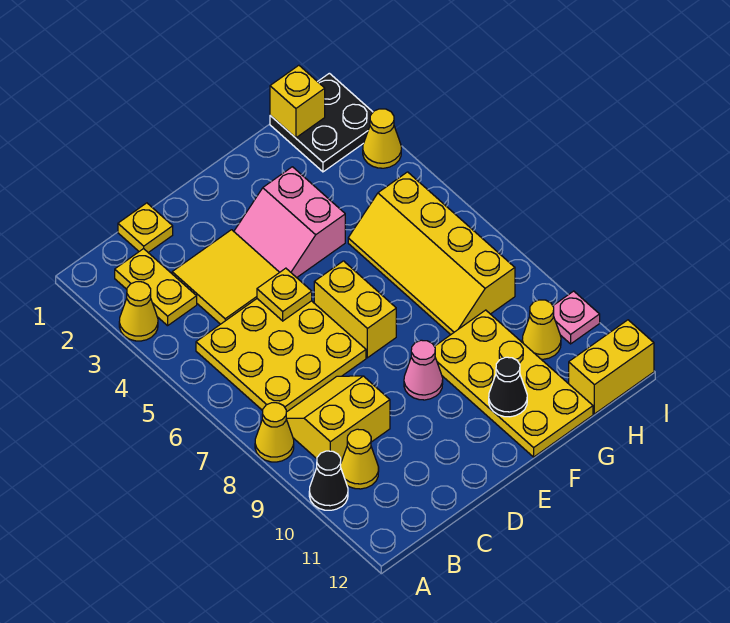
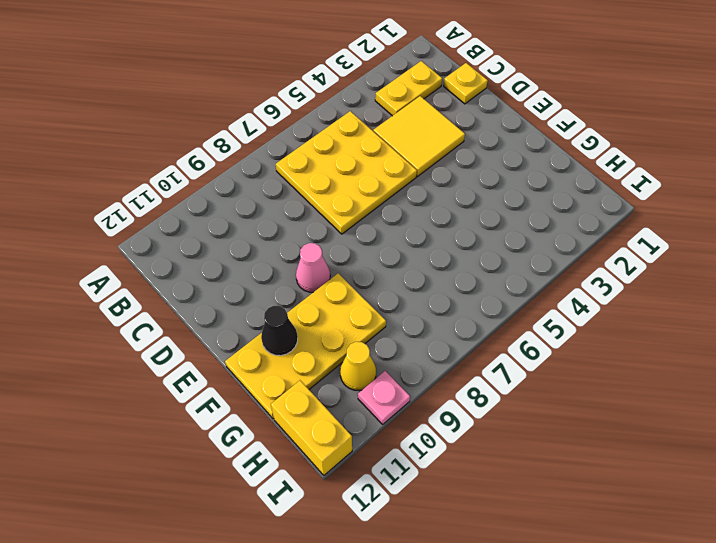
none -> yellow 1x1 cone [119,282,158,341]
none -> yellow 1x1 cone [255,403,294,462]
none -> black 1x1 cone [309,451,348,510]

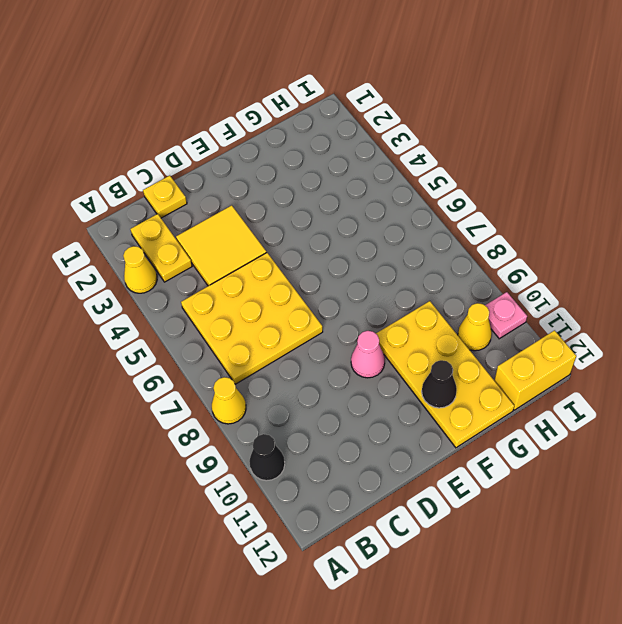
none -> yellow 2x2 slope [286,376,390,462]
none -> yellow 1x1 cone [341,429,379,489]
none -> pink 2x2 slope [234,167,345,278]

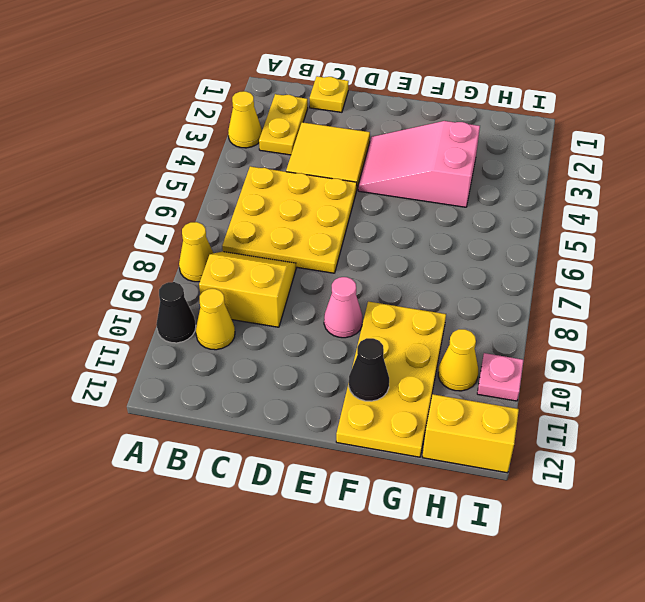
pink 2x3 slope [358,121,480,207] -> pink 2x2 slope [234,167,345,278]
none -> yellow 1x2 brick [314,261,396,358]
none -> yellow 2x4 slope [348,172,515,335]
none -> black 2x2 plate [270,73,373,172]

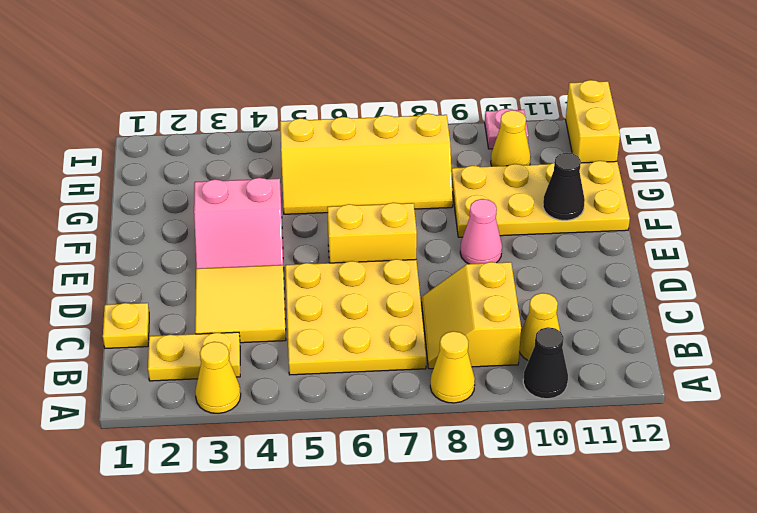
none -> black 2x2 plate [270,73,373,172]
none -> yellow 1x1 cone [363,109,401,168]
none -> yellow 1x1 plate [257,268,312,321]

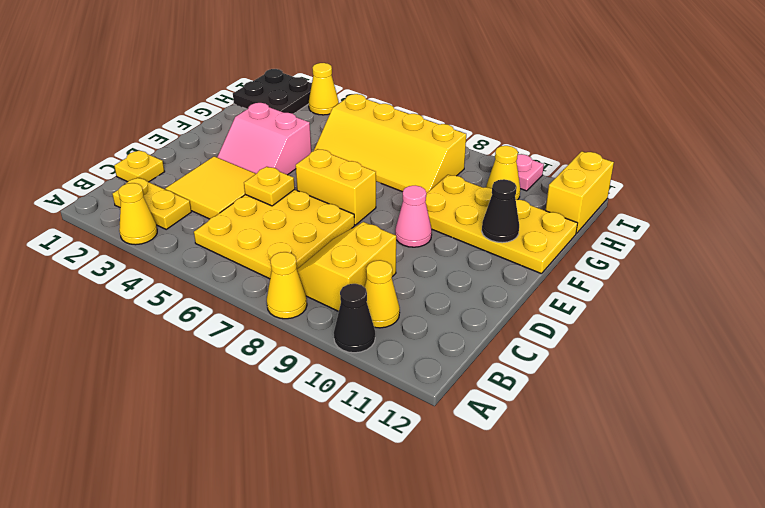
none -> yellow 1x1 brick [270,65,325,138]

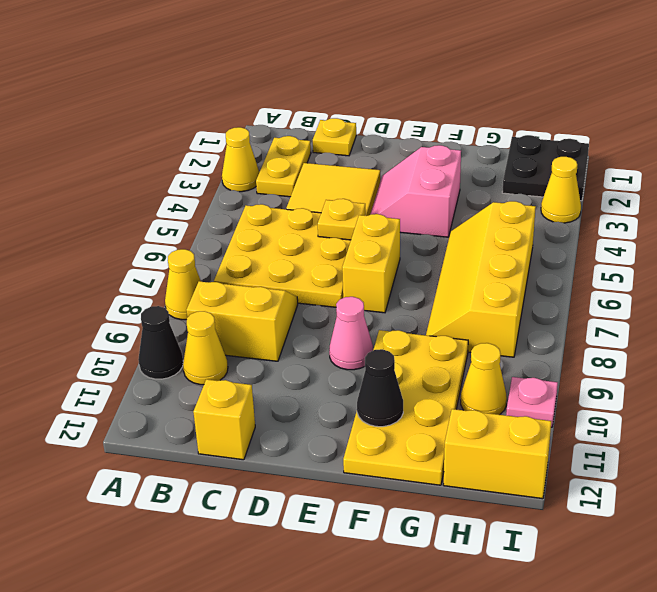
yellow 1x1 brick [193,379,255,460] -> yellow 1x1 brick moved to [270,65,325,138]

